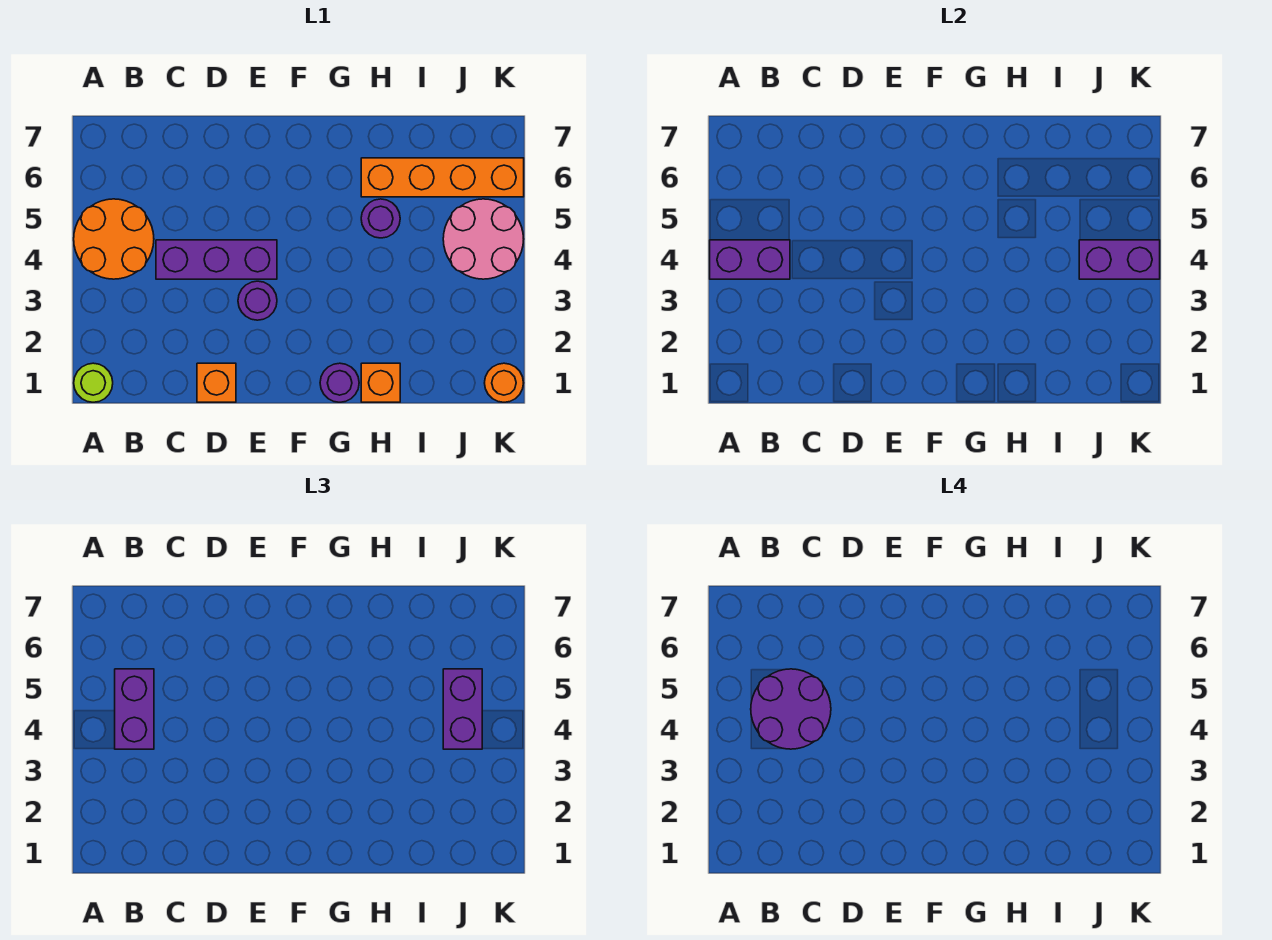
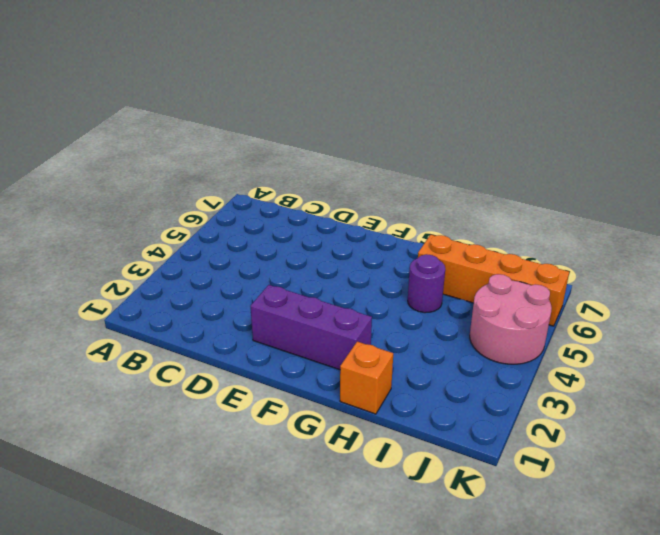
purple 1x3 brick [250,285,372,370] -> purple 1x3 brick moved to [156,240,277,279]
none -> lime 1x1 round brick [74,363,113,402]
none -> orange 2x2 round brick [74,199,154,279]
none -> orange 1x1 brick [197,363,236,402]

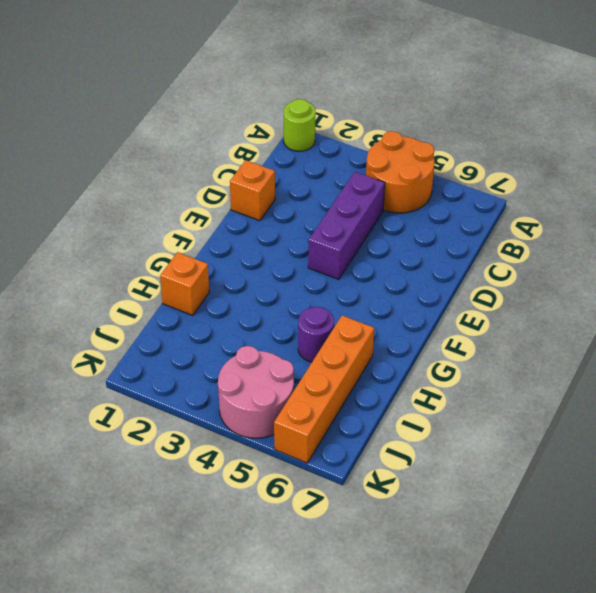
none -> purple 1x1 round brick [238,281,277,320]
none -> purple 1x1 round brick [320,363,359,402]
none -> orange 1x1 round brick [485,363,523,402]

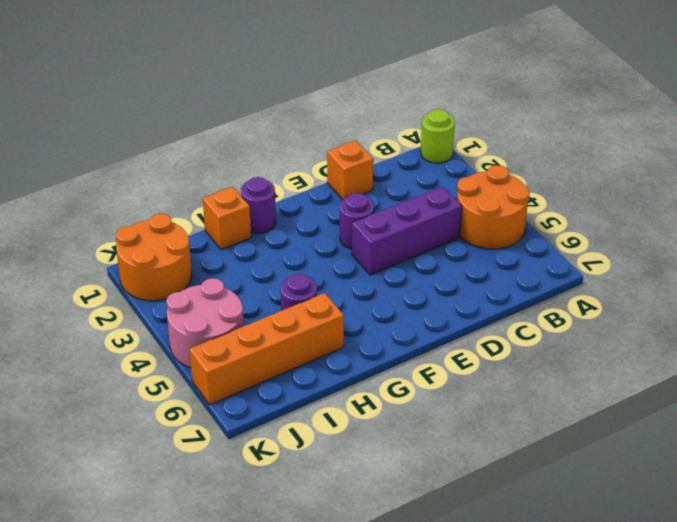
orange 2x2 round brick [116,214,192,301] -> orange 1x1 round brick [485,363,523,402]
none -> purple 1x2 brick [710,240,790,279]
none -> purple 1x2 brick [1079,240,1160,279]
none -> purple 1x2 brick [115,669,154,749]

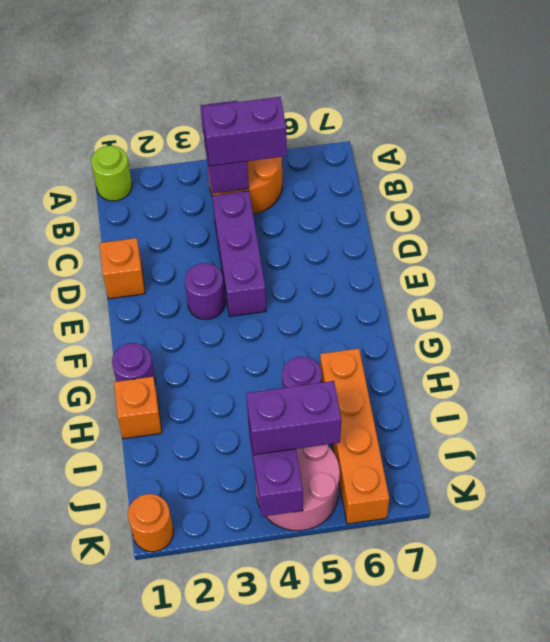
none -> purple 2x2 round brick [751,669,831,749]

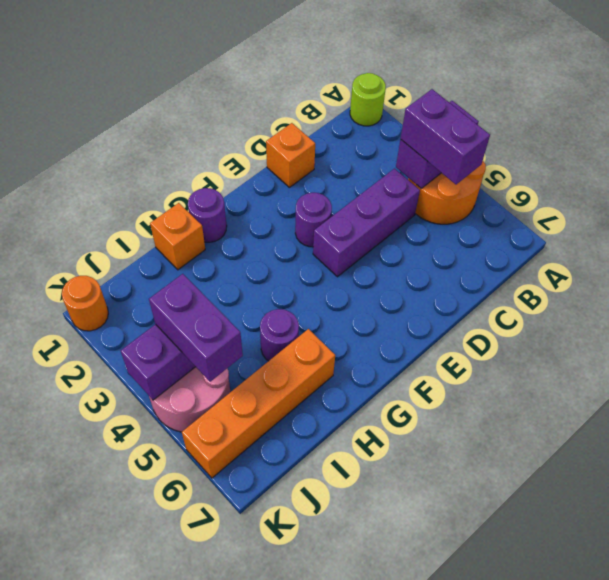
none -> purple 2x2 round brick [751,669,831,749]

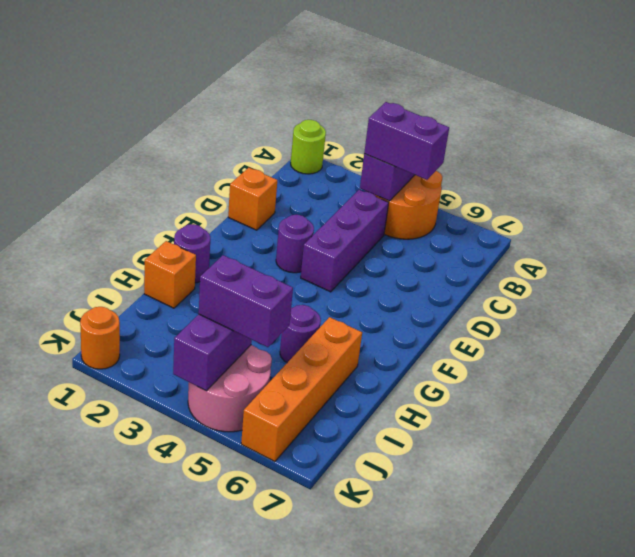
none -> purple 2x2 round brick [751,669,831,749]

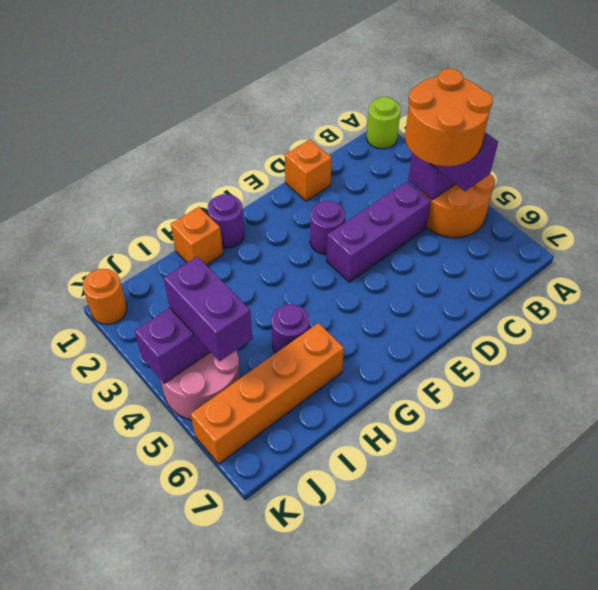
orange 2x2 round brick [405,69,493,166] -> purple 2x2 round brick [751,669,831,749]

